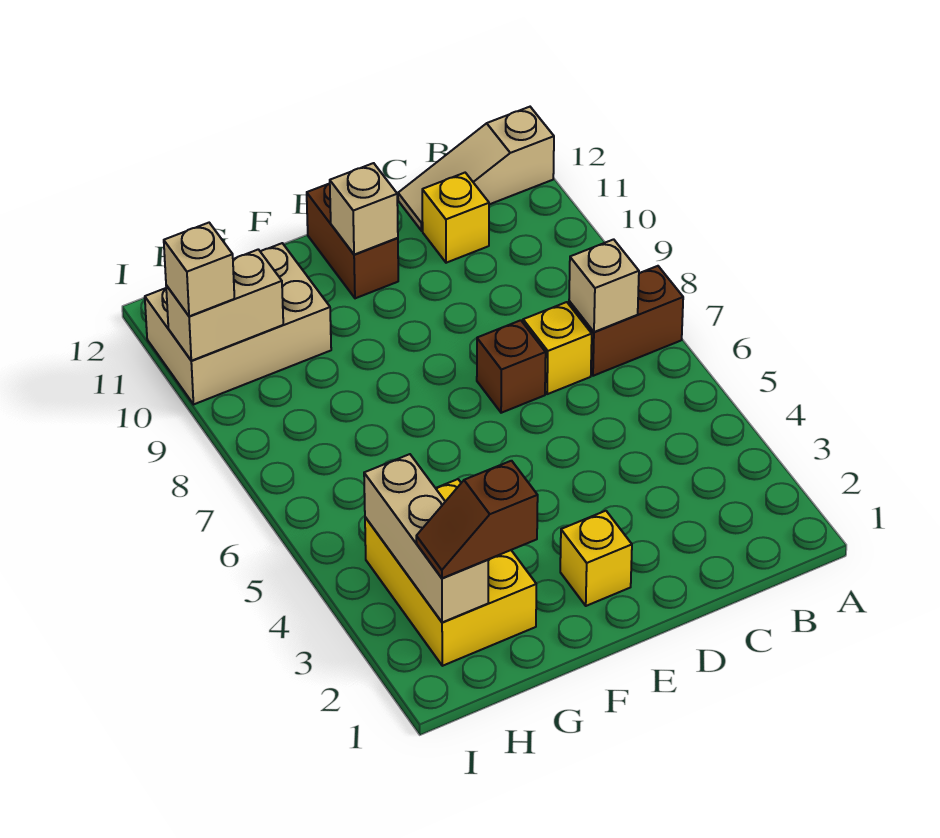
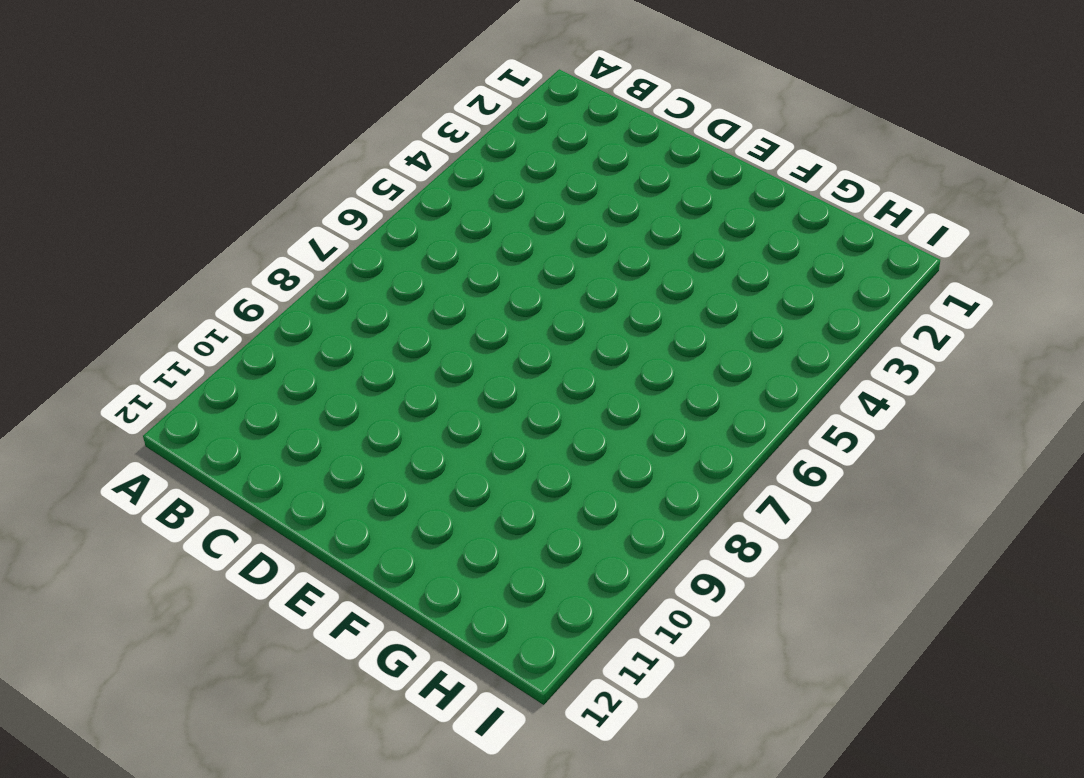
none -> brown 1x2 brick [569,266,683,376]
none -> tan 1x3 slope [398,107,554,231]
none -> yellow 1x1 brick [523,302,592,394]

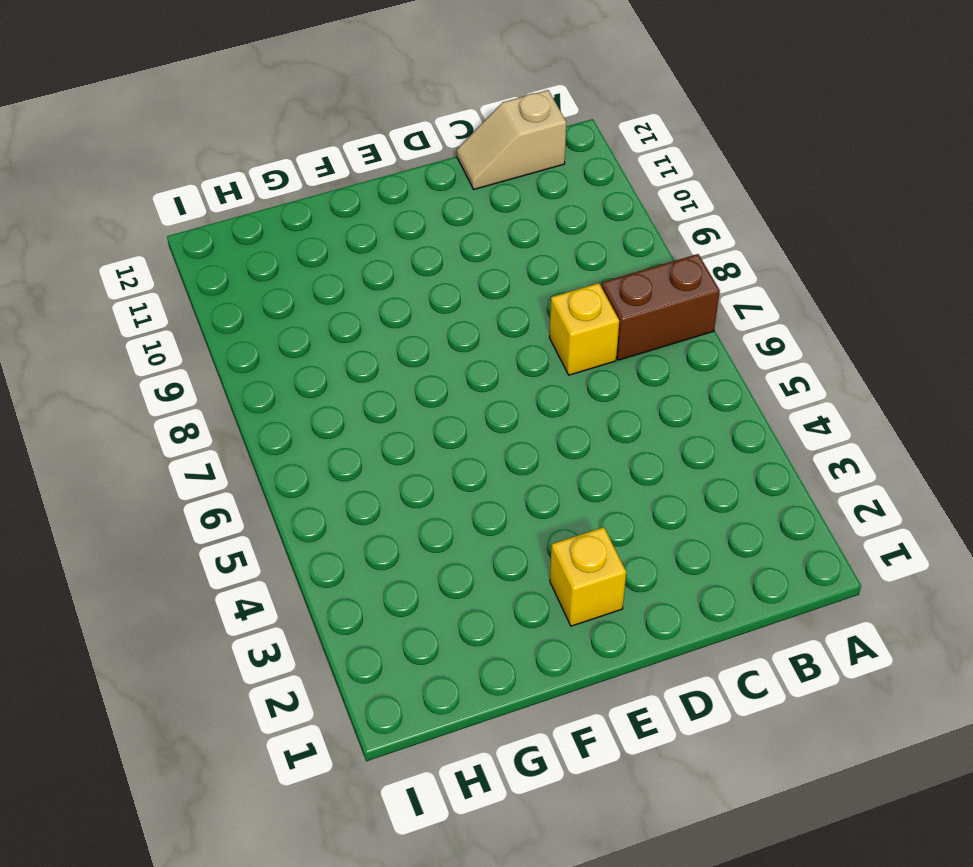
tan 1x2 slope [457,90,566,189] -> tan 1x3 slope [398,107,554,231]
none -> yellow 1x1 brick [422,173,489,263]
none -> brown 1x1 brick [477,320,546,413]
none -> brown 1x2 brick [307,183,398,298]

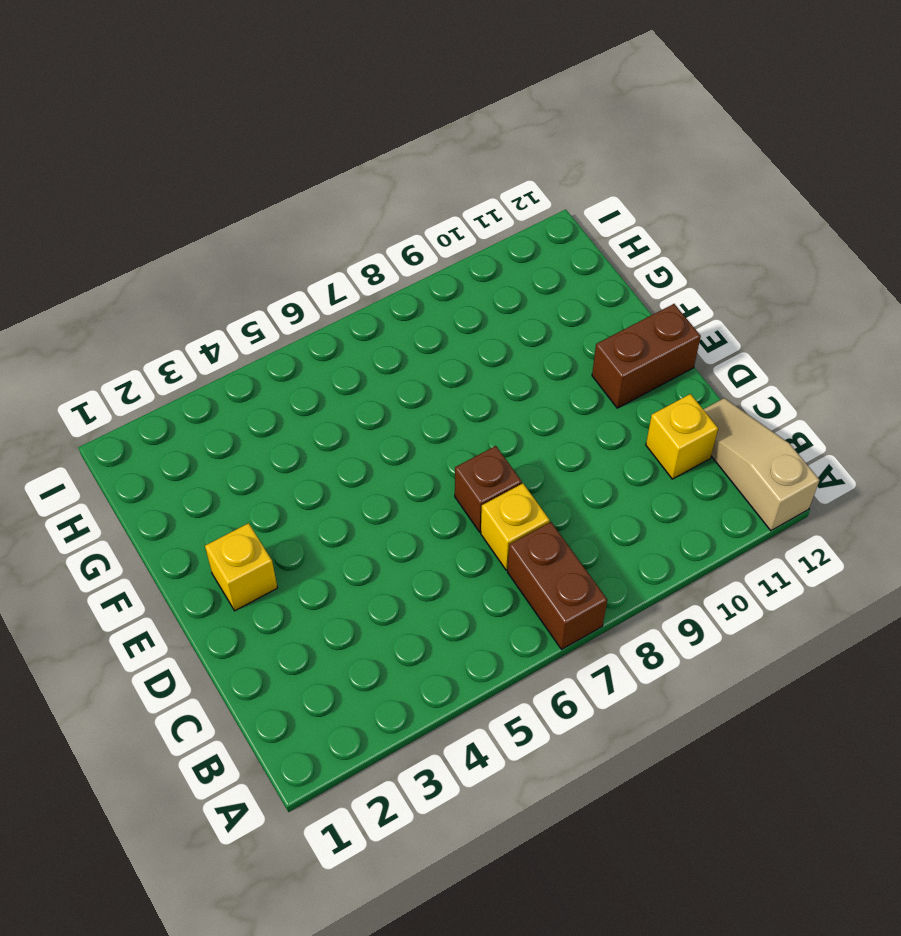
none -> yellow 2x3 brick [365,479,536,666]
none -> tan 2x3 brick [145,243,331,404]
none -> tan 1x1 brick [569,239,639,332]

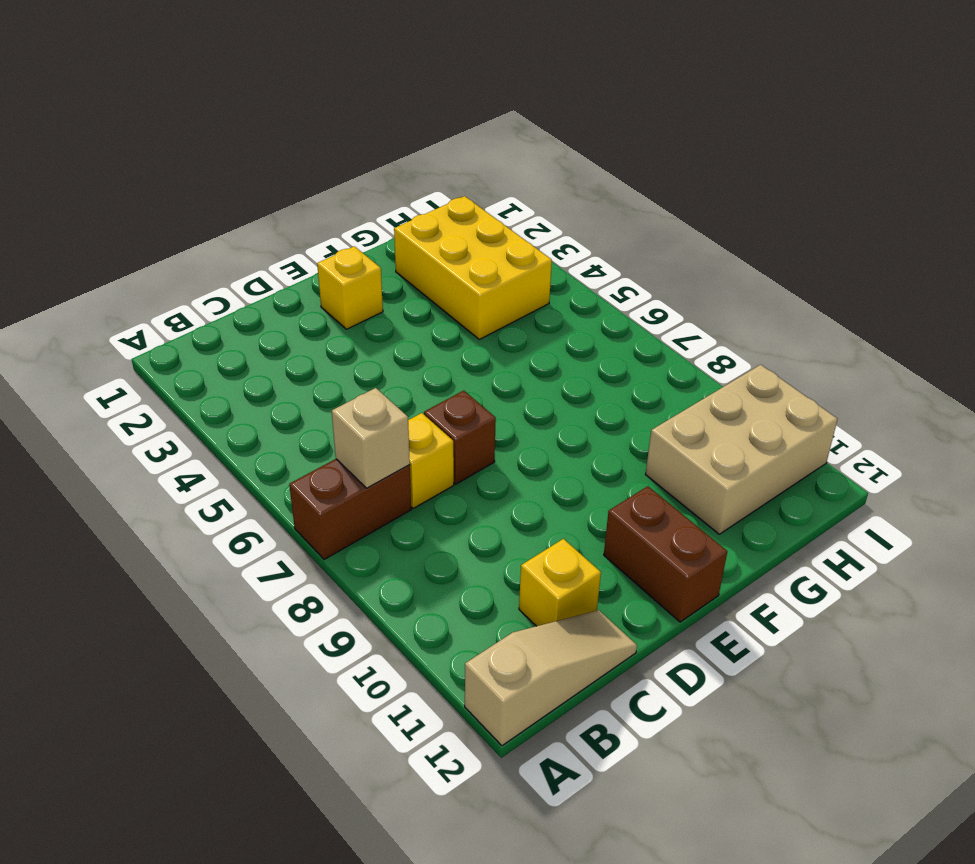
none -> tan 1x1 brick [330,163,398,255]
none -> tan 1x3 brick [364,454,488,622]
none -> tan 1x2 brick [166,249,283,361]

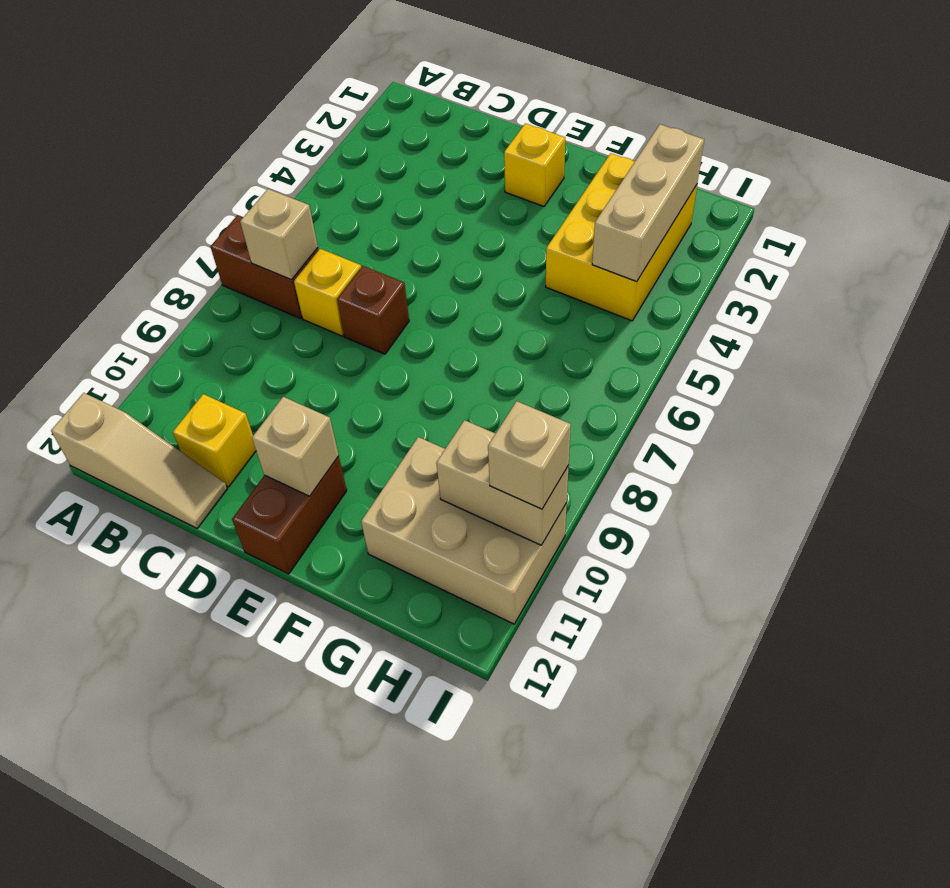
none -> brown 1x2 slope [416,461,538,578]

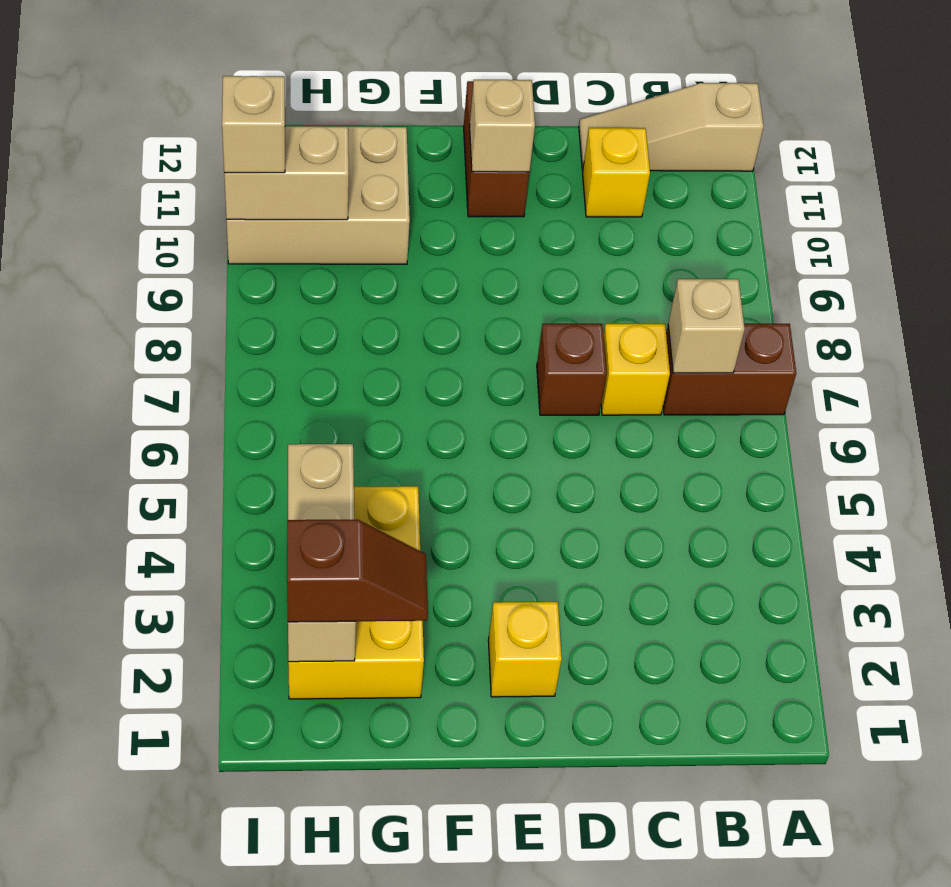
brown 1x2 slope [287,520,428,622] -> brown 1x2 slope turned to [416,461,538,578]

